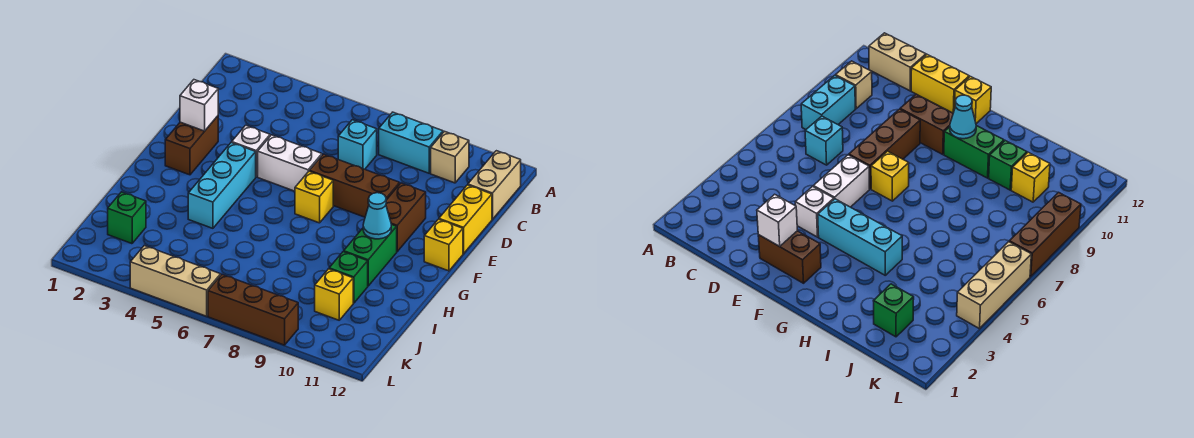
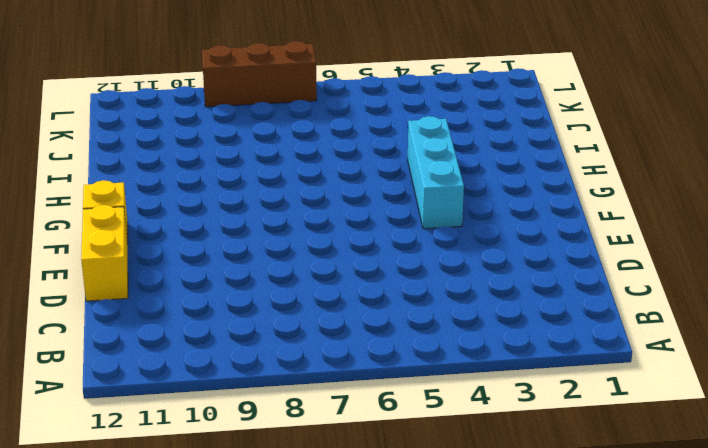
none -> cyan 1x2 brick [379,112,443,173]
none -> tan 1x1 brick [431,131,469,183]
none -> tan 1x2 brick [468,151,521,219]

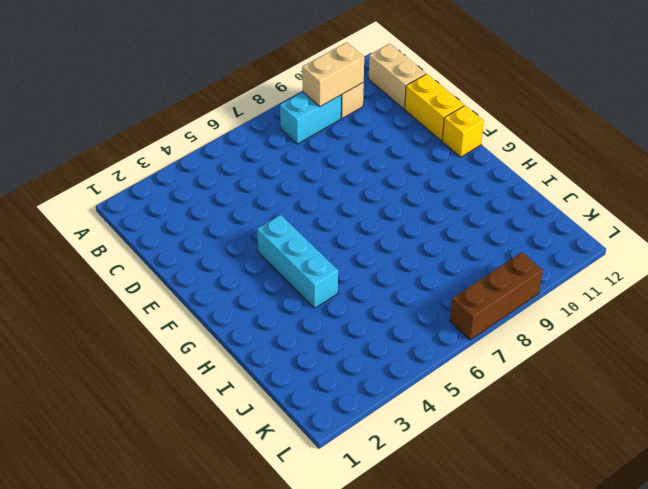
tan 1x2 brick [302,42,364,107] -> none
none -> cyan 1x1 brick [338,120,377,169]
none -> brown 1x2 brick [165,116,218,175]
none -> white 1x1 brick [232,125,270,177]

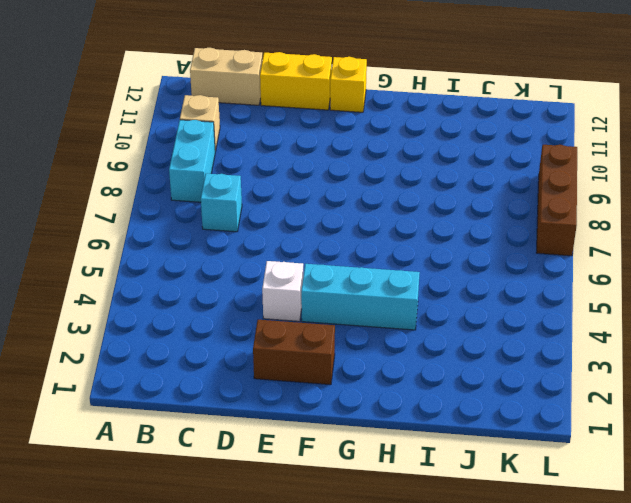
none -> white 1x2 brick [258,135,322,191]
none -> brown 1x3 brick [310,154,400,217]
none -> brown 1x2 brick [386,183,426,252]

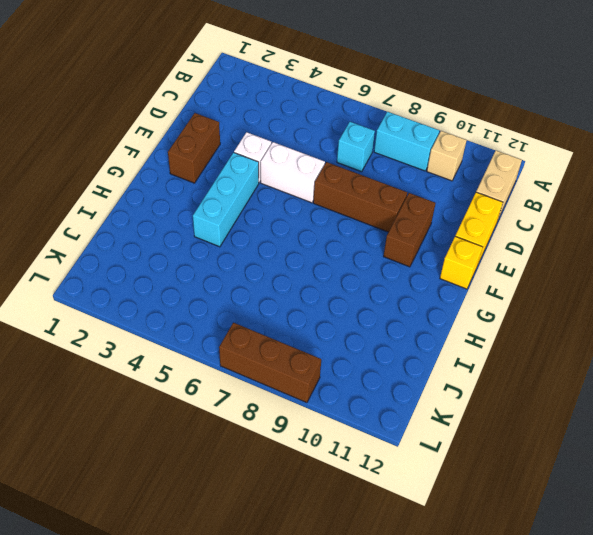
none -> yellow 1x1 brick [295,171,333,223]
none -> green 1x2 brick [344,224,397,286]
none -> green 1x1 brick [329,252,368,303]

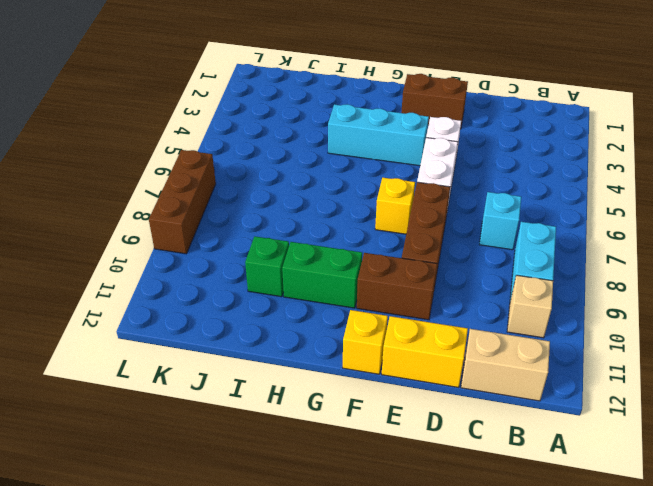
none -> green 1x1 brick [108,192,146,244]
none -> yellow 1x1 brick [315,269,353,320]
none -> tan 1x3 brick [130,246,221,316]

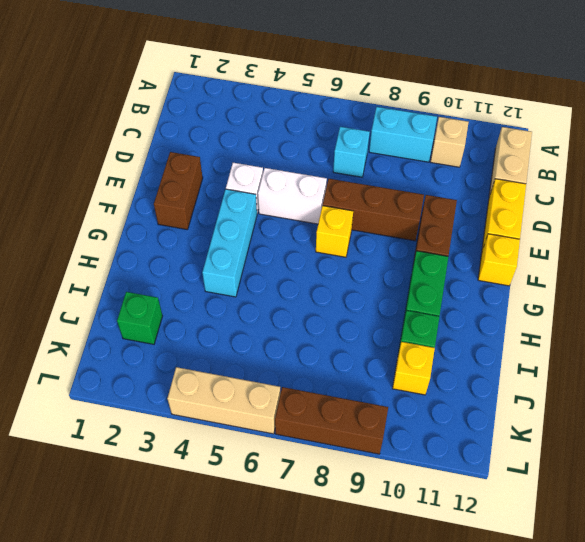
none -> white 1x1 brick [180,80,218,131]
none -> cyan 1x1 cone [363,193,391,239]

